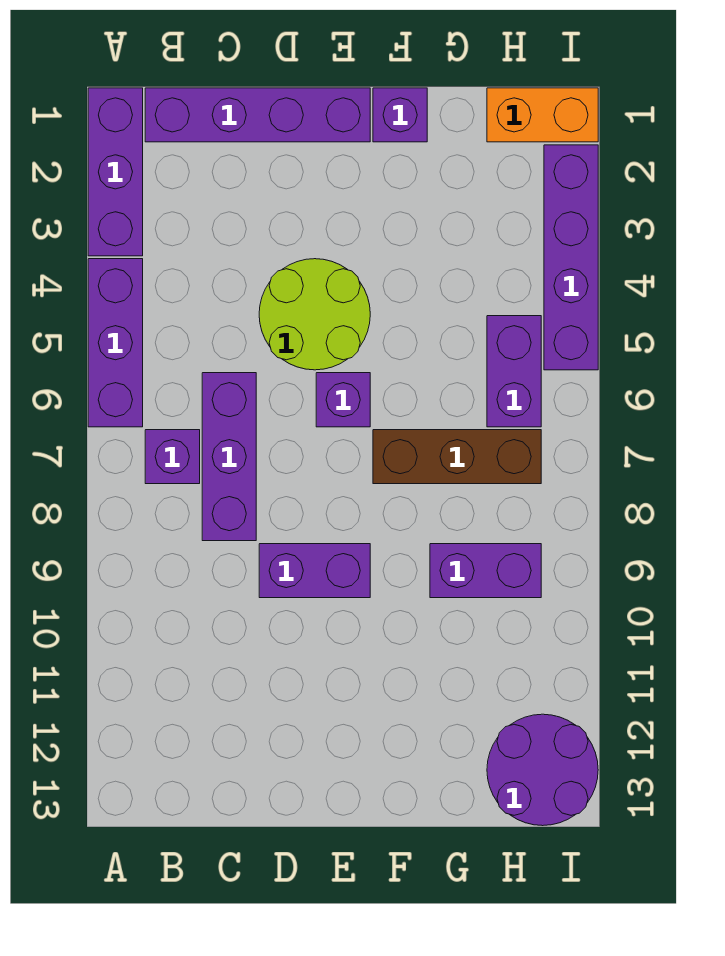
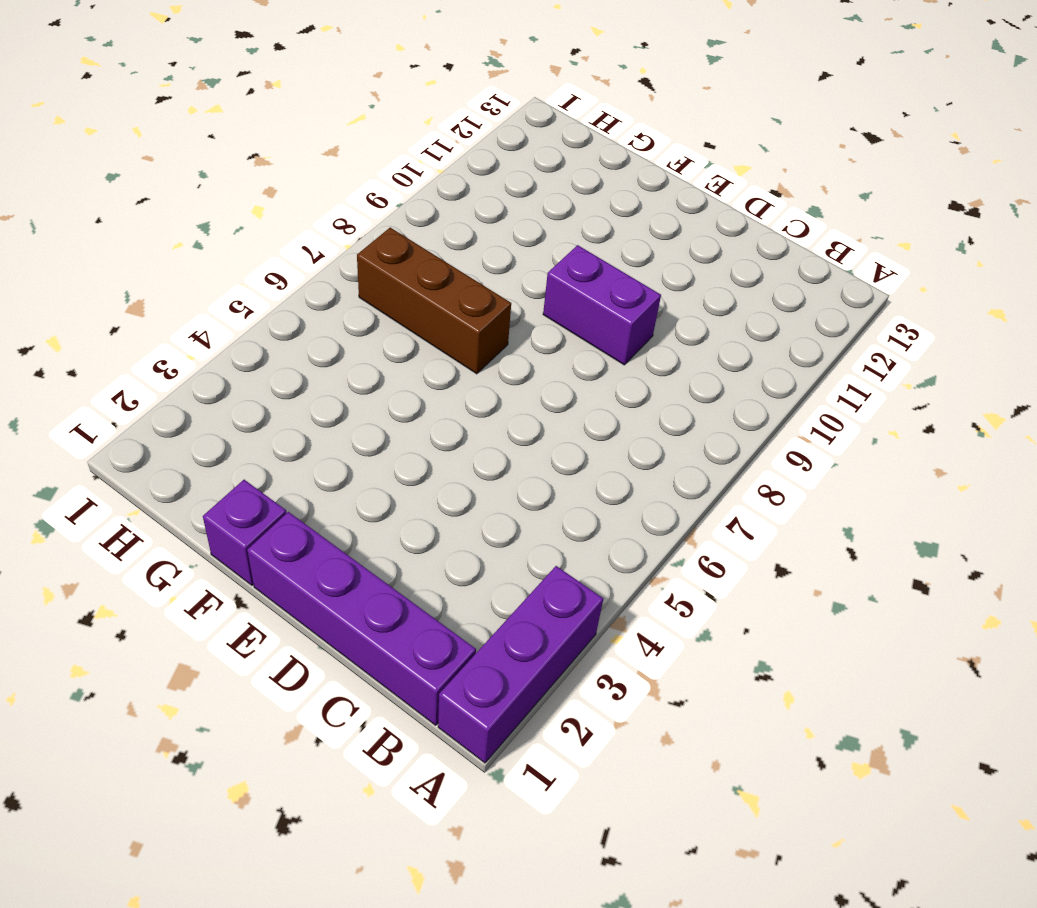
none -> purple 1x3 brick [88,259,143,427]
none -> purple 1x1 brick [145,430,200,484]
none -> purple 1x3 brick [202,373,256,541]

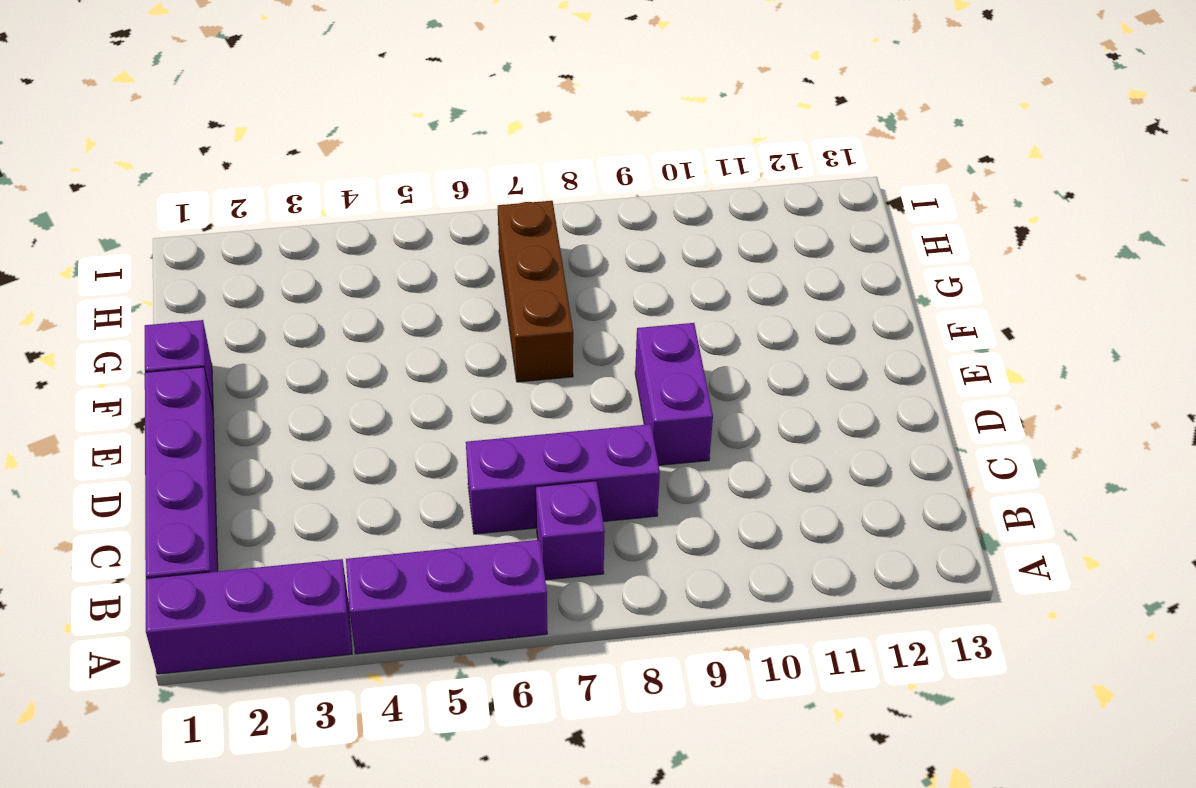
none -> lime 2x2 round brick [259,259,370,370]
none -> purple 1x1 brick [316,373,370,427]
none -> purple 1x2 brick [430,544,541,598]

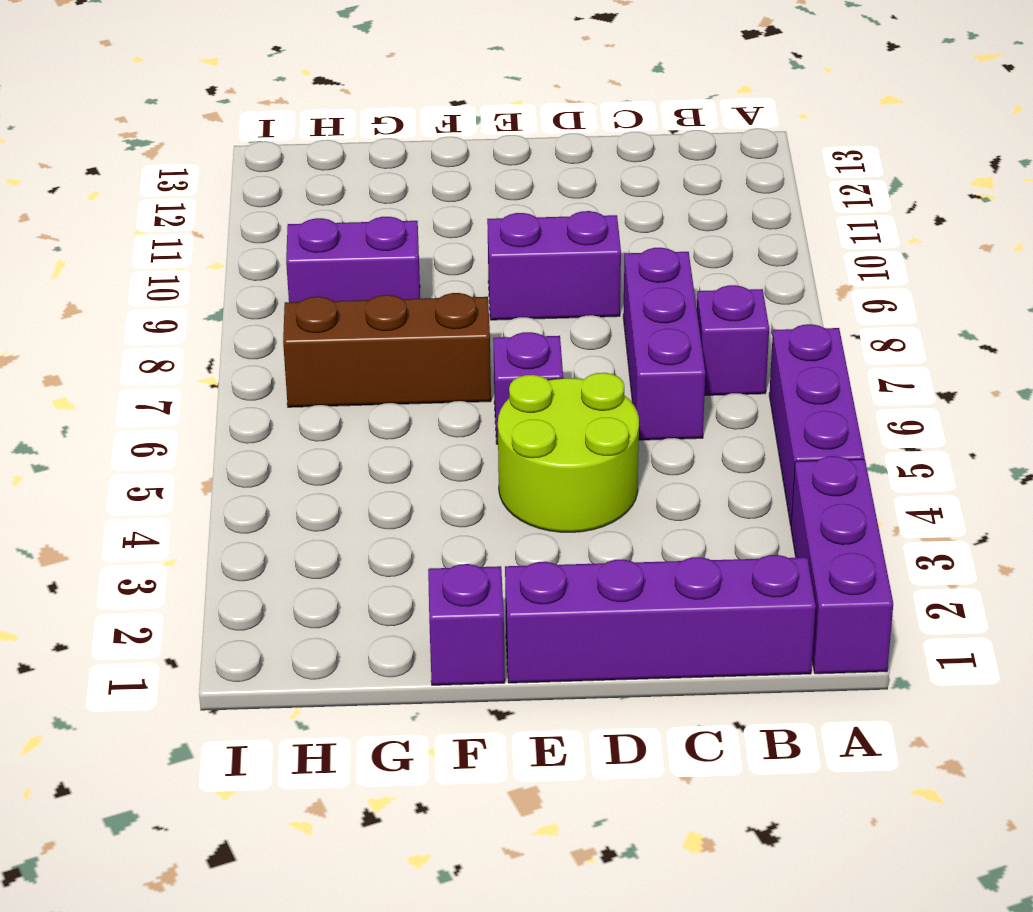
none -> orange 1x2 brick [487,88,598,142]
none -> purple 1x2 brick [487,316,541,427]
none -> purple 2x2 round brick [487,714,598,826]

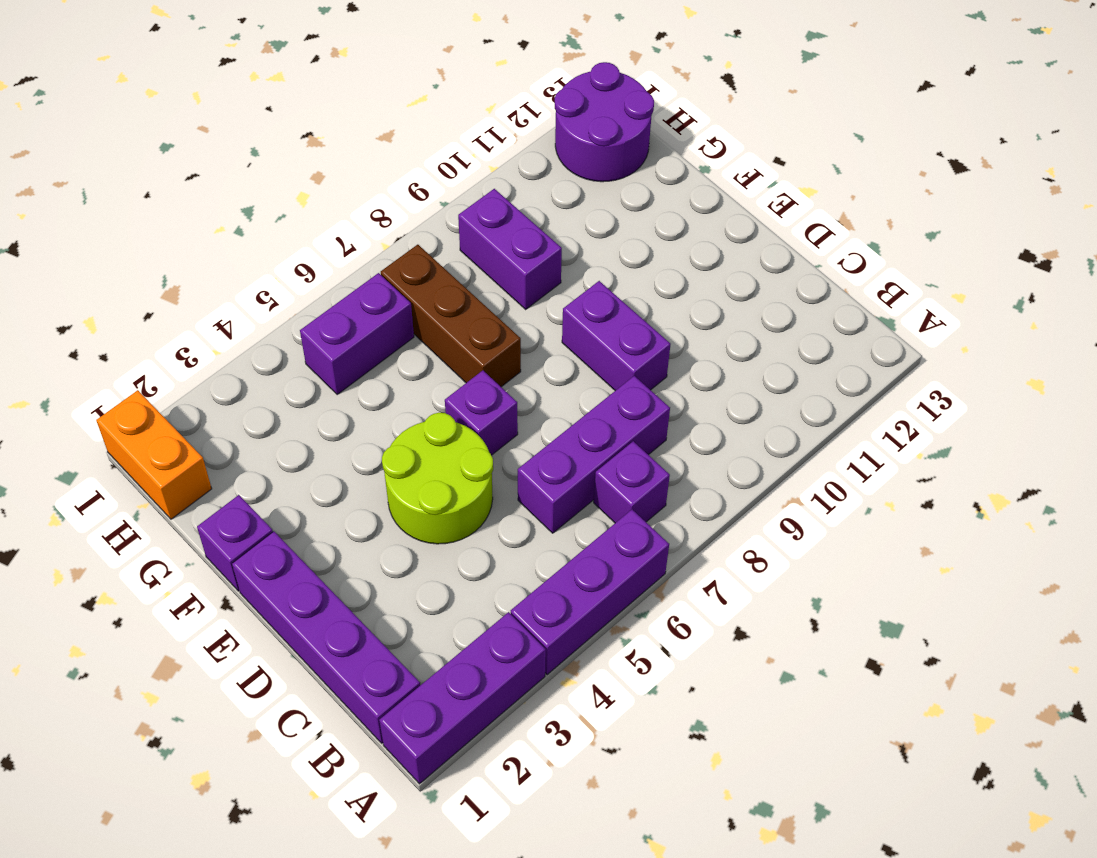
none -> purple 1x4 brick [544,145,598,370]

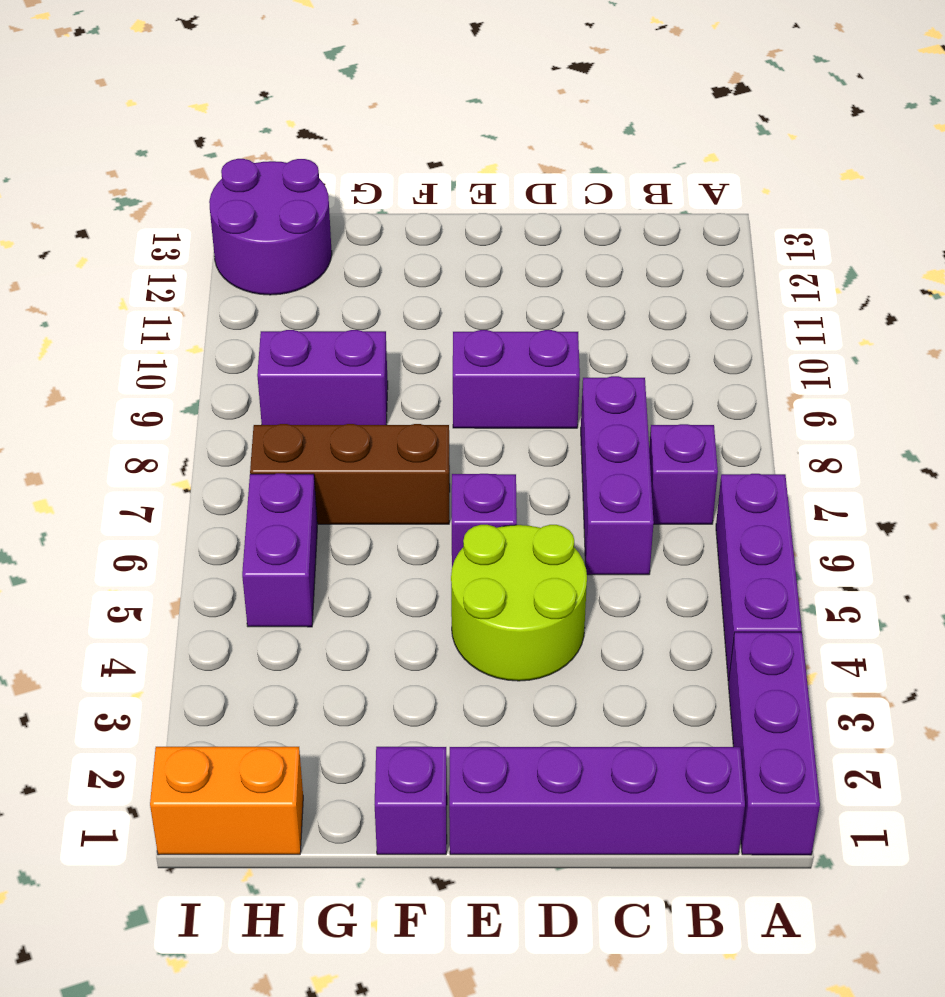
none -> purple 1x4 brick [544,145,598,370]

